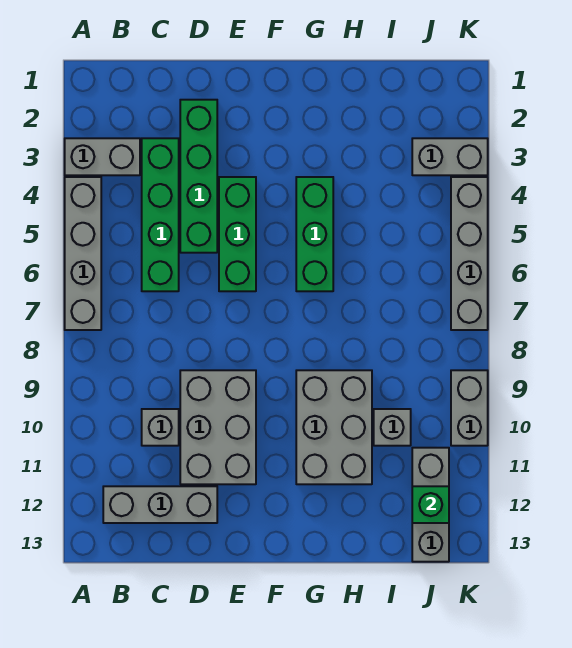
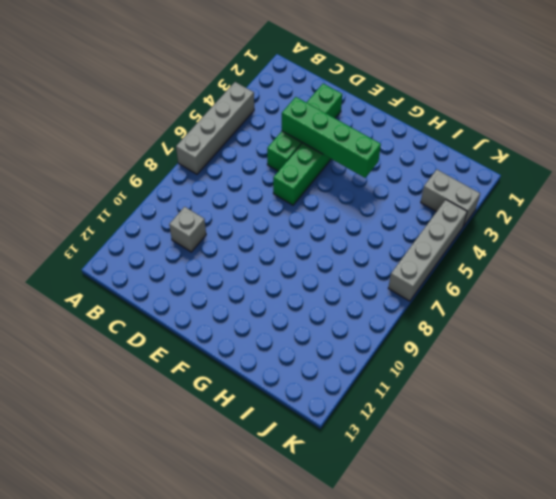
green 1x4 brick [282,97,381,178] -> green 1x4 brick turned to [142,138,179,291]
none -> grey 1x2 brick [65,138,140,175]
none -> grey 1x3 brick [103,486,217,523]
none -> grey 2x3 brick [180,370,256,484]

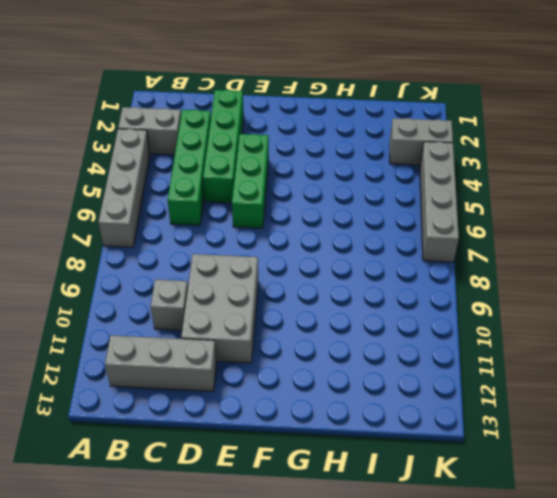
none -> green 1x3 brick [296,177,333,291]
none -> grey 2x3 brick [296,370,372,484]
none -> grey 1x1 brick [374,409,411,446]

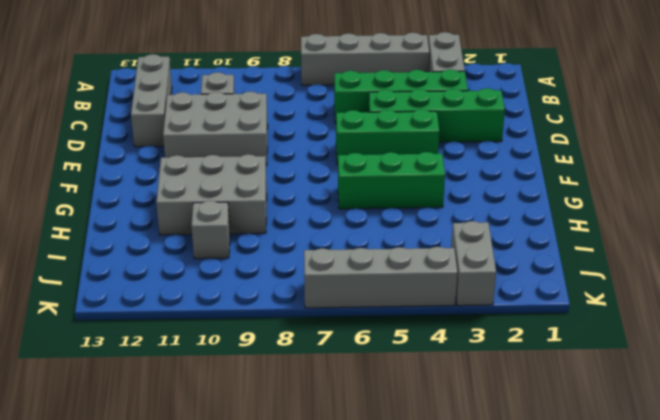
none -> grey 1x3 brick [412,448,449,562]
none -> grey 1x2 brick [451,370,488,446]
none -> green 1x1 brick [412,486,449,523]

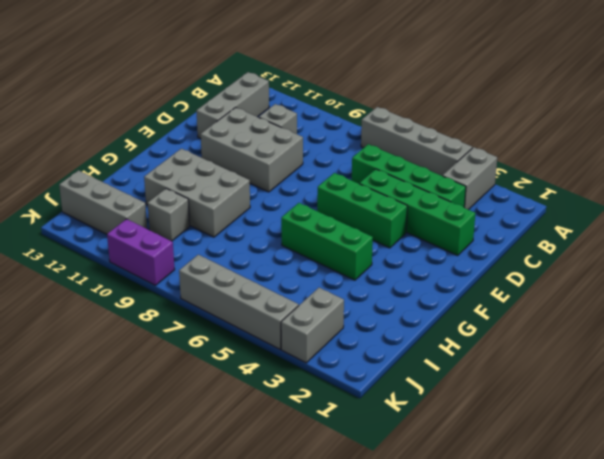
purple 1x2 brick [107,219,175,285] -> grey 1x2 brick [451,370,488,446]
none -> green 1x1 brick [412,486,449,523]

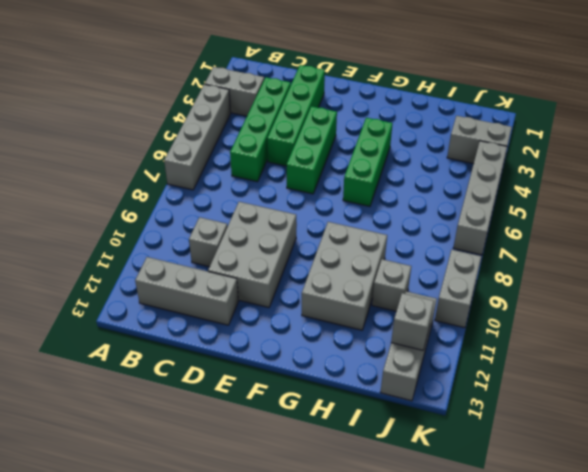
grey 1x1 brick [391,293,434,350] -> green 1x1 brick [412,486,449,523]

